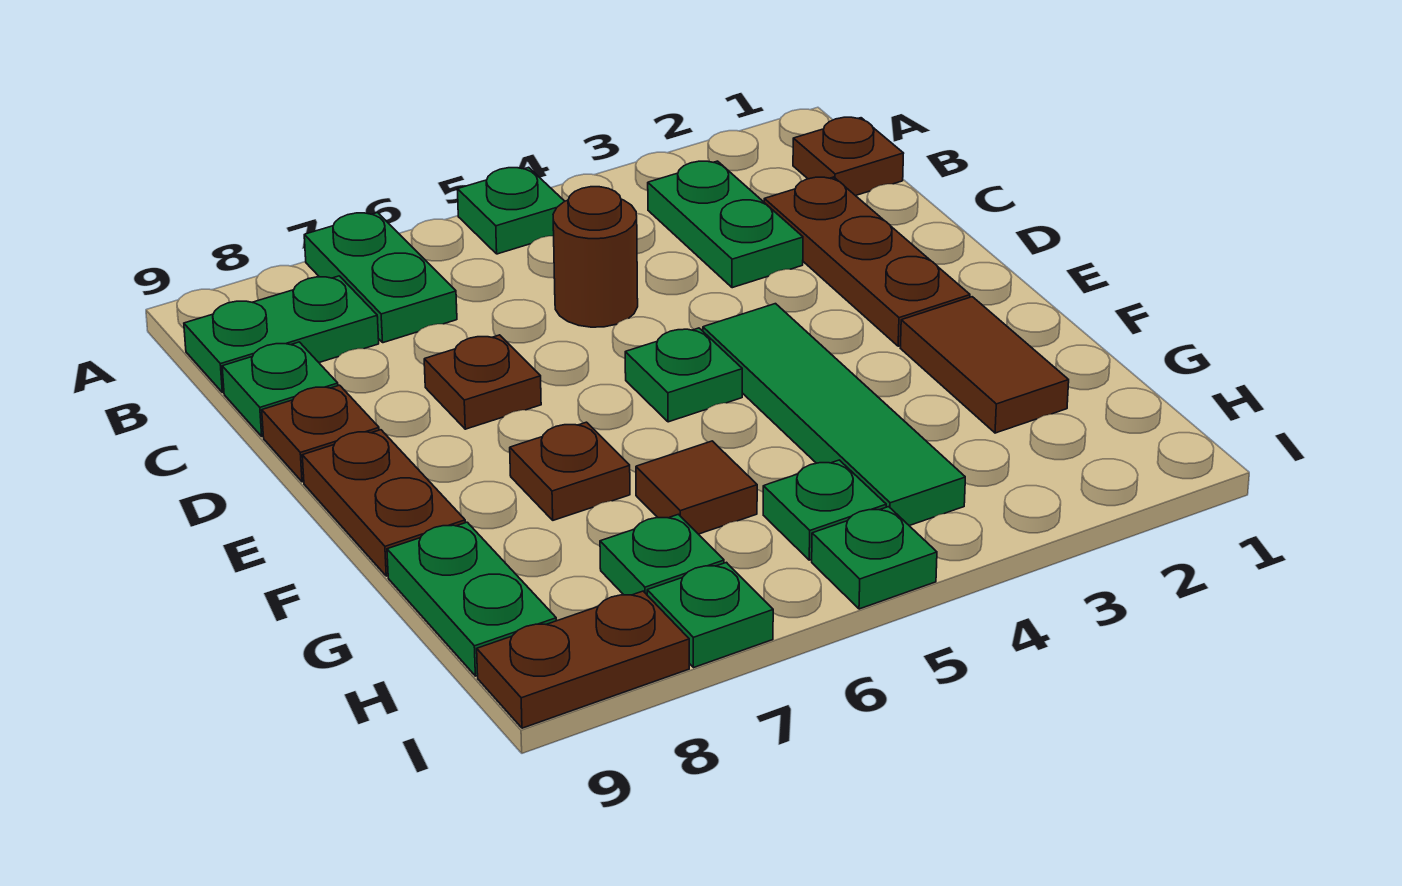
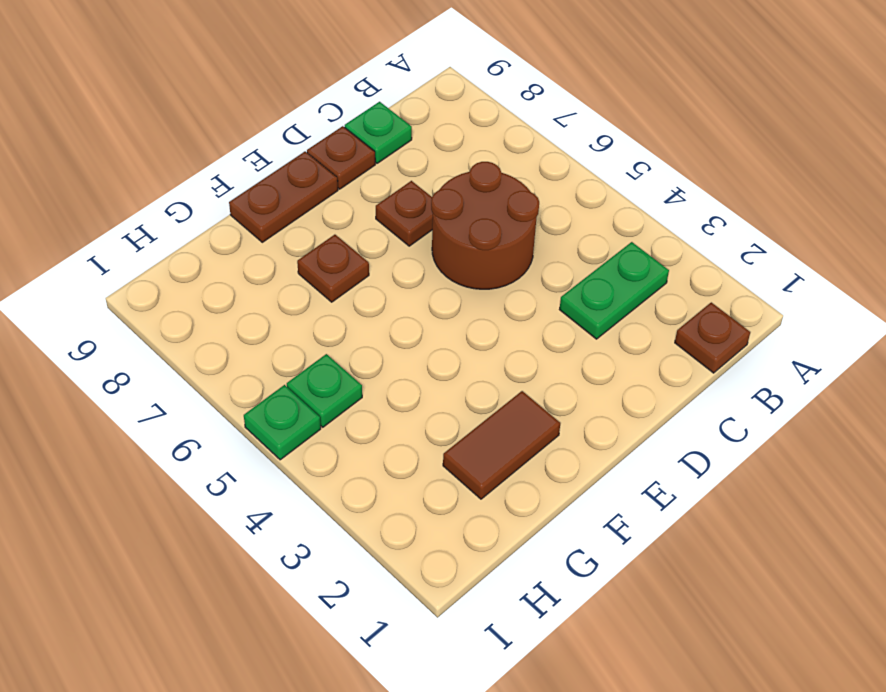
brown 2x2 round brick [431,162,539,289] -> brown 1x1 round brick [553,187,638,327]
none -> green 1x1 plate [457,167,565,254]
none -> green 1x2 plate [304,213,457,343]
none -> green 1x2 plate [184,276,379,393]

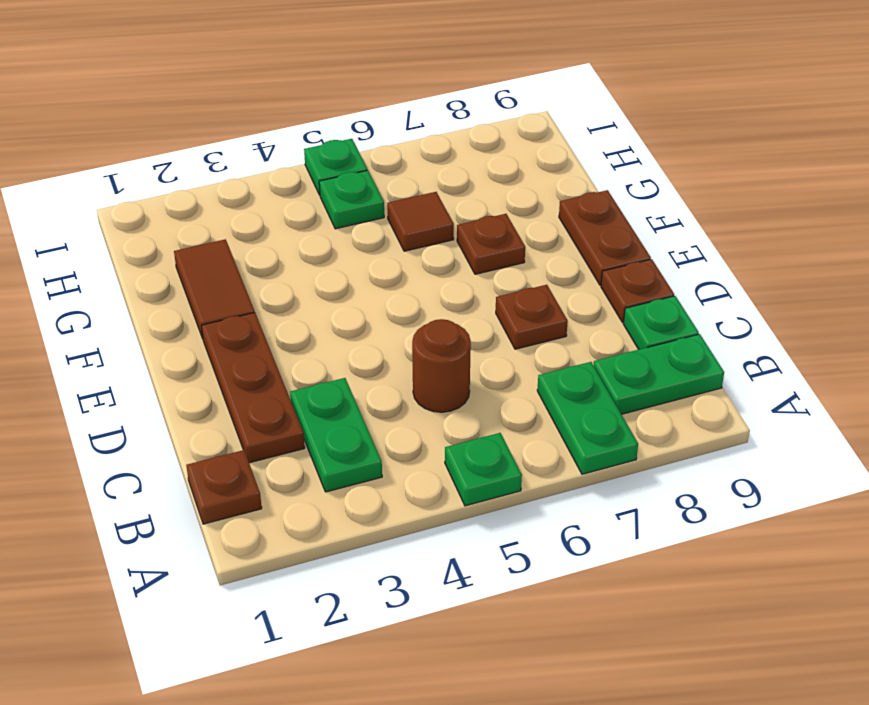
none -> green 1x4 tile [703,304,965,526]
none -> green 1x1 plate [625,328,742,422]
none -> green 1x2 plate [387,522,556,676]

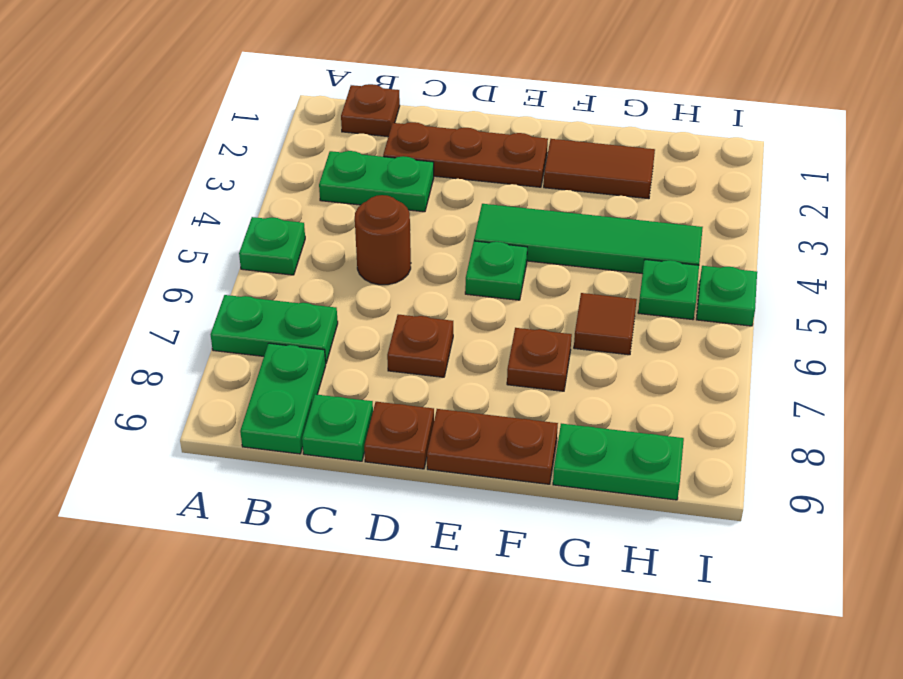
none -> green 1x1 plate [600,514,724,595]
none -> green 1x1 plate [647,562,773,668]
none -> brown 1x2 plate [477,591,689,728]

